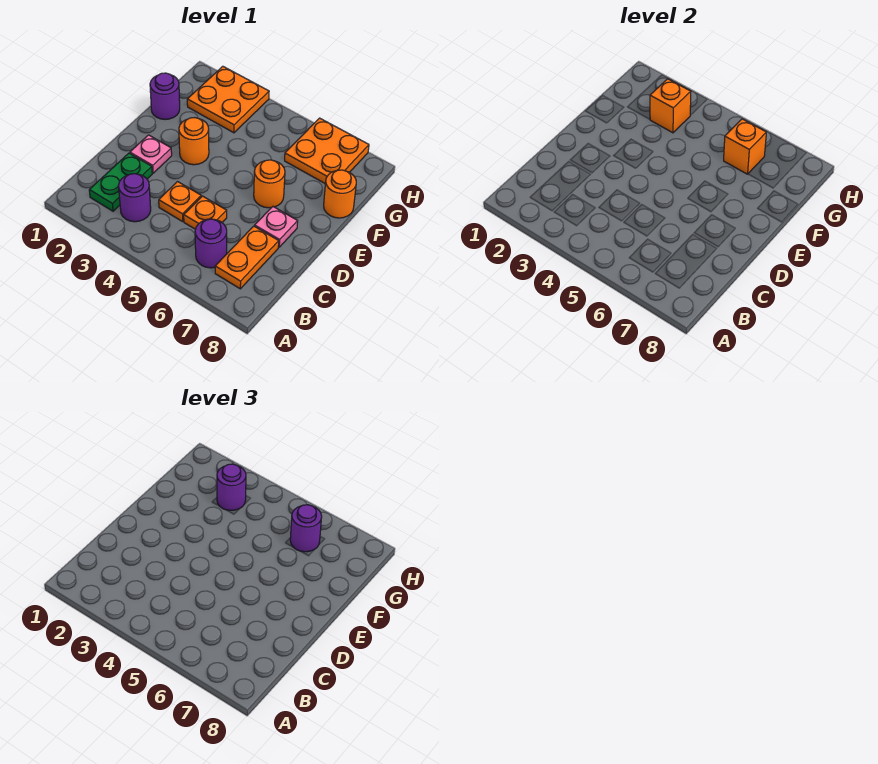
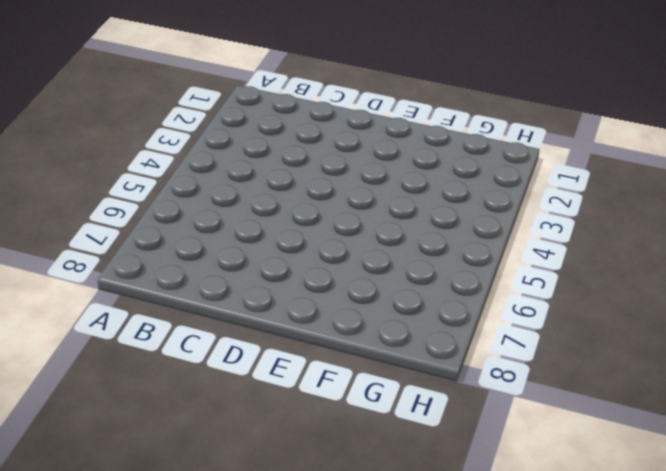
none -> green 1x2 plate [89,153,152,211]
none -> purple 1x1 round brick [119,174,151,222]
none -> purple 1x1 round brick [195,219,227,268]

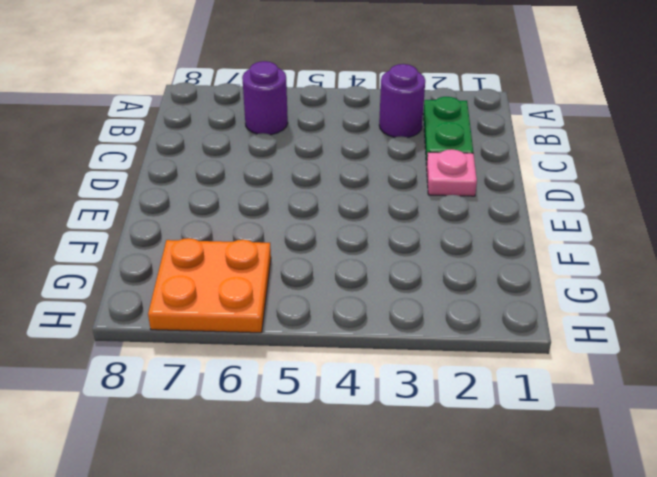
none -> orange 1x2 plate [215,226,279,289]
none -> orange 1x1 plate [159,182,201,221]
none -> orange 1x1 plate [184,196,227,229]

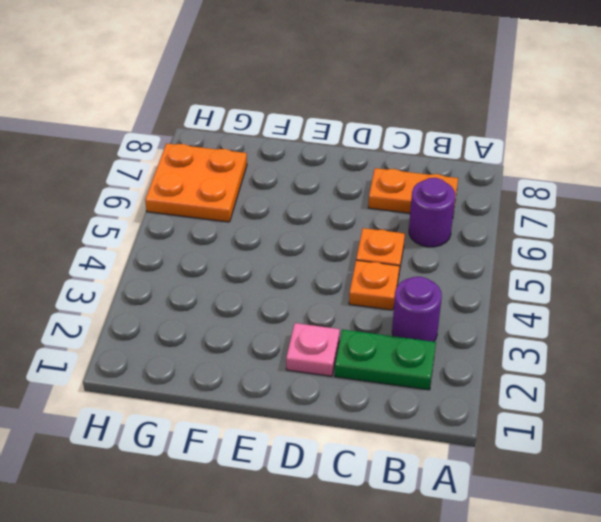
none -> pink 1x1 plate [255,207,298,247]
none -> orange 1x1 round brick [179,118,209,165]
none -> orange 1x1 round brick [254,160,285,208]

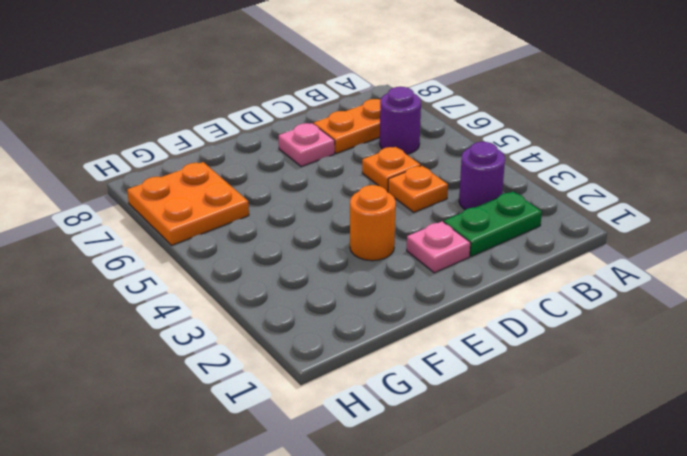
none -> orange 1x1 round brick [254,160,285,208]
none -> purple 1x1 round brick [150,73,180,119]
none -> orange 1x1 round brick [324,170,356,218]

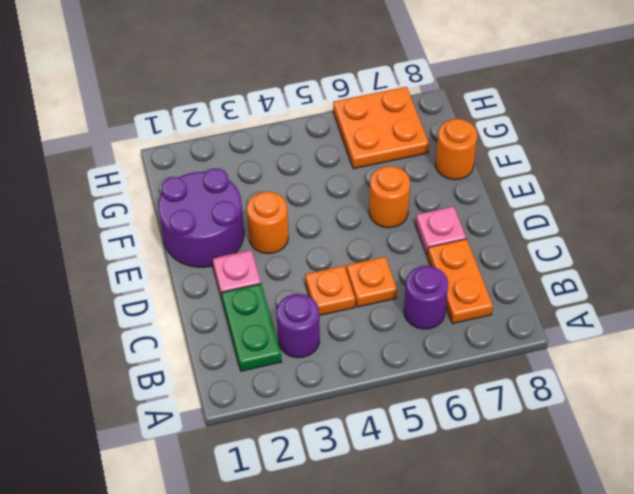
purple 2x2 round brick [158,169,244,267] -> purple 1x1 round brick [150,73,180,119]
none -> orange 2x2 plate [187,66,269,133]
none -> orange 1x1 brick [650,79,691,133]
none -> orange 1x1 brick [724,119,766,174]

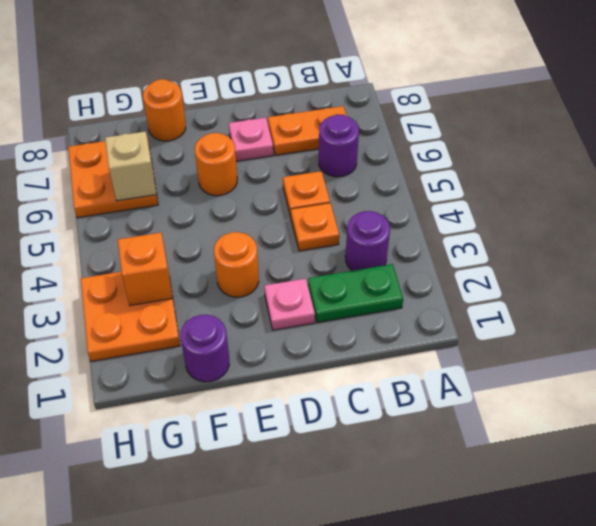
tan 1x1 brick [105,131,157,201] -> orange 1x1 brick [724,119,766,174]
none -> purple 1x1 round brick [217,464,246,510]
none -> purple 1x1 round brick [290,505,322,552]

